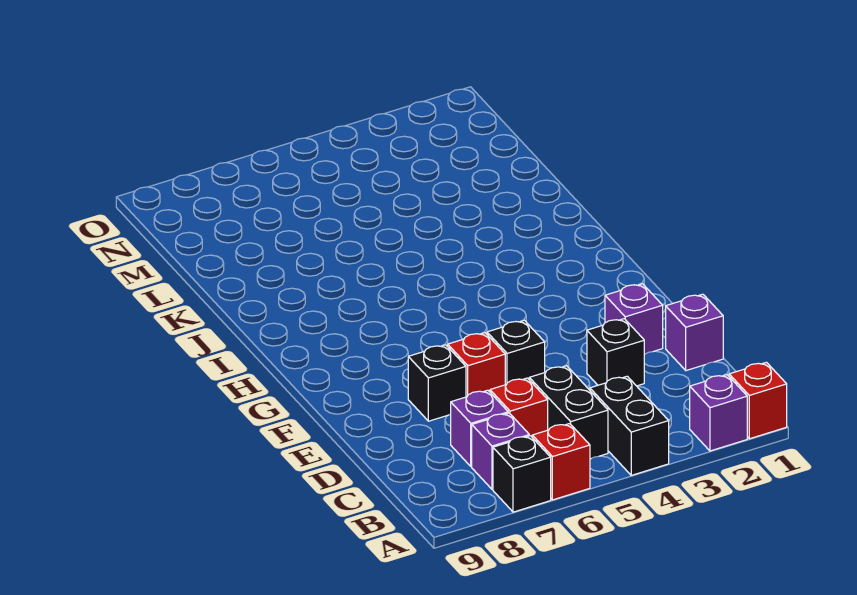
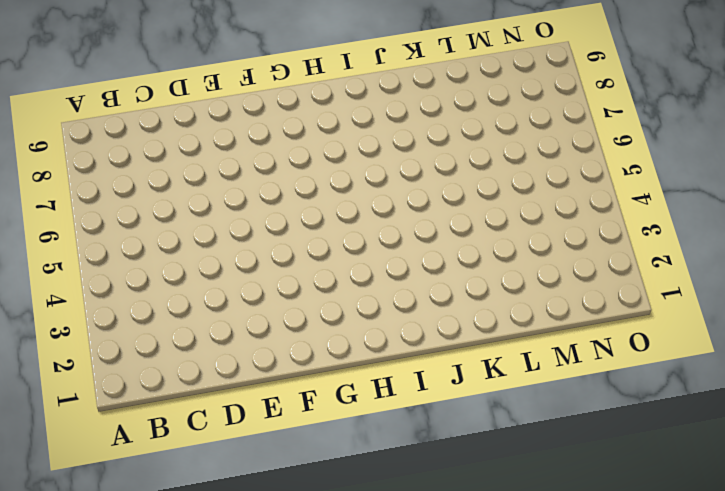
none -> red 1x1 brick [729,362,787,439]
none -> purple 1x1 brick [690,375,747,451]
none -> black 1x2 brick [590,376,669,475]

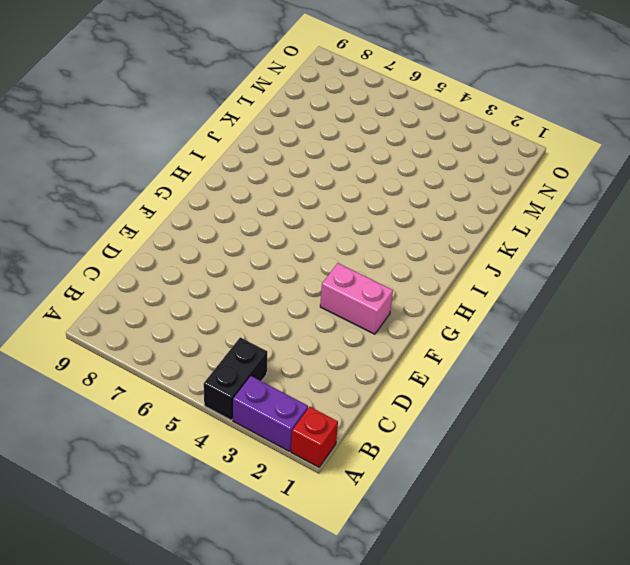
purple 1x2 brick [233,376,308,451] -> purple 1x1 brick [690,375,747,451]
pink 1x2 brick [320,263,393,334] -> none
none -> red 1x1 brick [532,424,590,500]
none -> black 1x1 brick [493,436,551,512]
none -> black 1x2 brick [529,366,608,459]

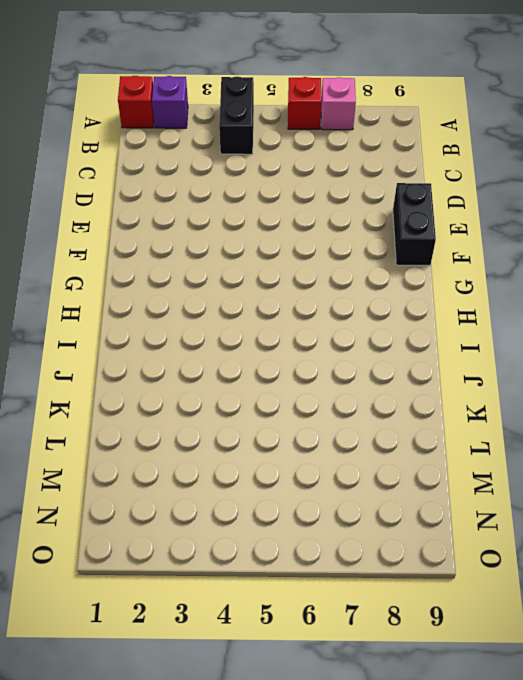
pink 1x1 brick [321,77,356,130] -> black 1x1 brick [493,436,551,512]
black 1x2 brick [393,183,436,265] -> black 1x2 brick moved to [529,366,608,459]
none -> purple 1x1 brick [472,413,529,489]
none -> red 1x1 brick [490,378,548,437]
none -> purple 1x1 brick [451,390,508,467]

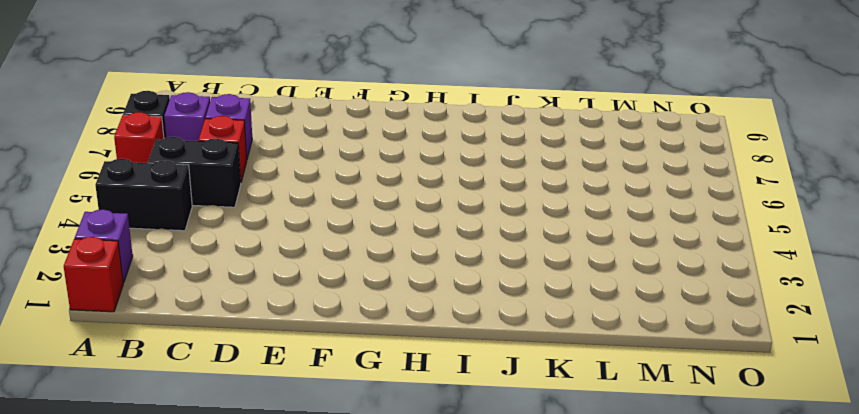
none -> purple 1x1 brick [666,294,723,371]
none -> black 1x1 brick [587,319,644,386]
none -> purple 1x1 brick [605,284,663,354]

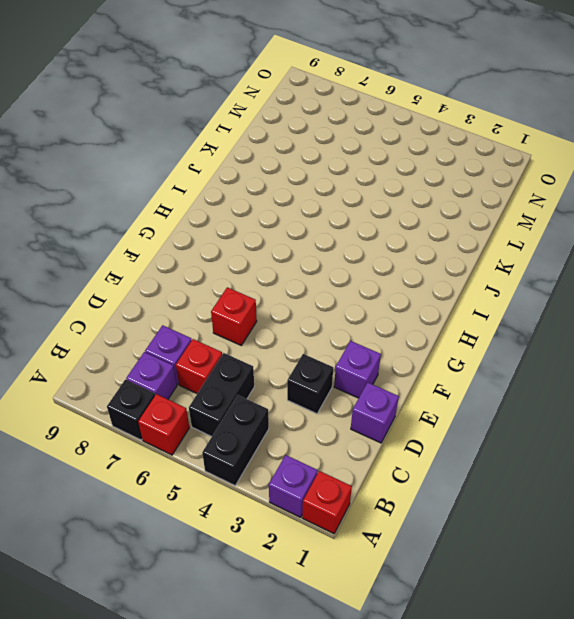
none -> black 1x1 brick [487,320,545,385]
none -> black 1x1 brick [408,345,466,421]

